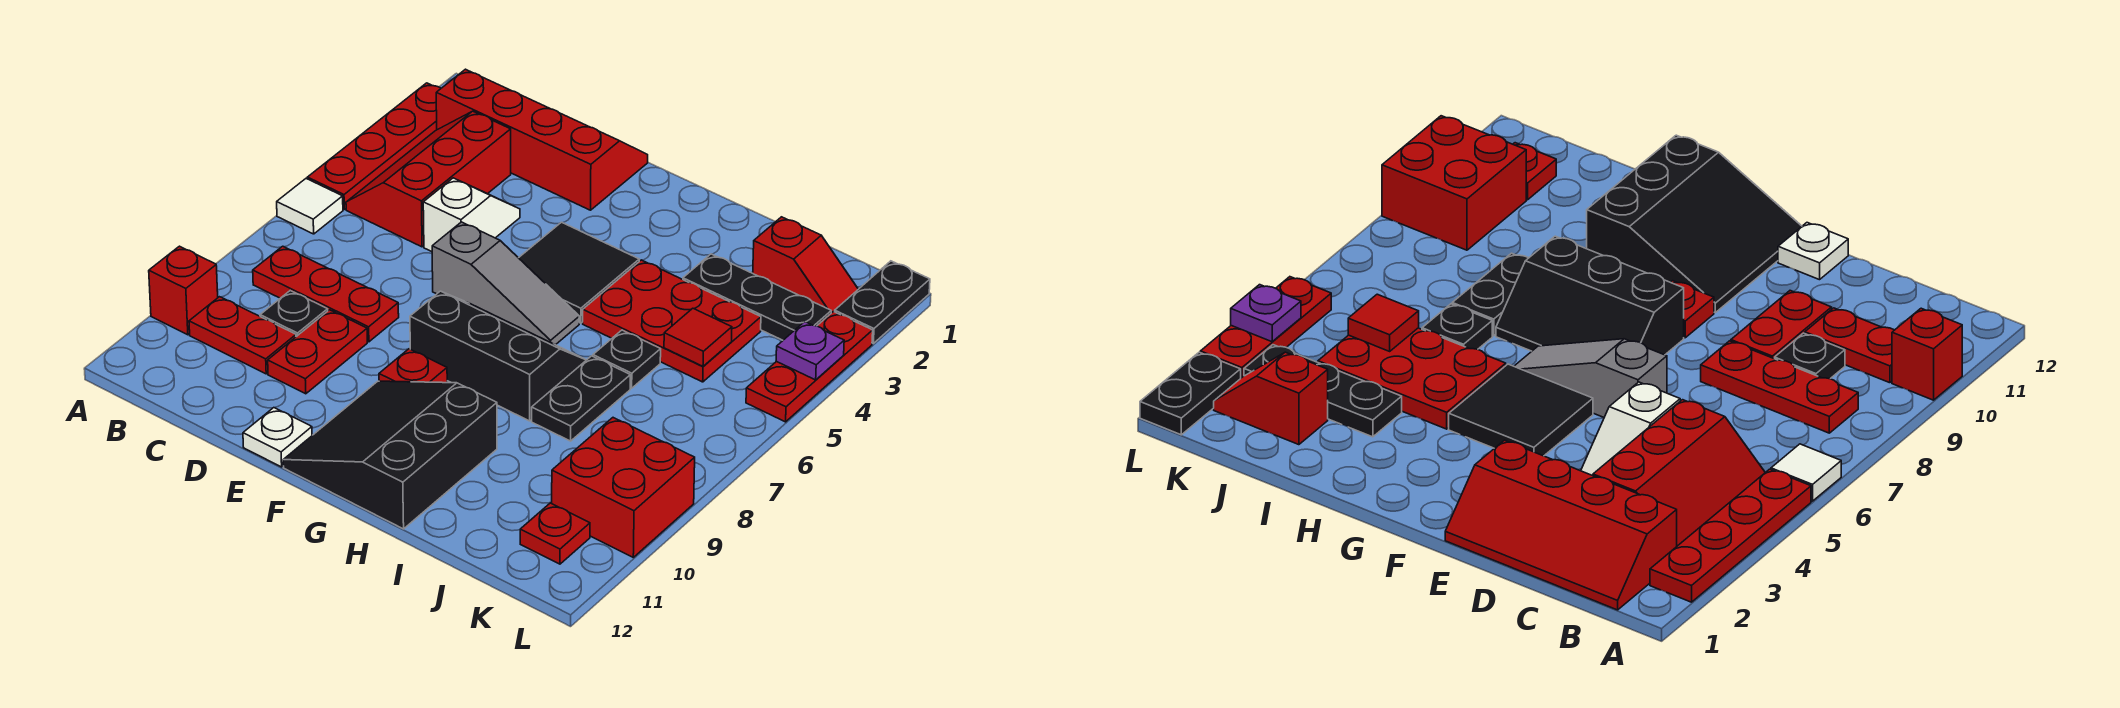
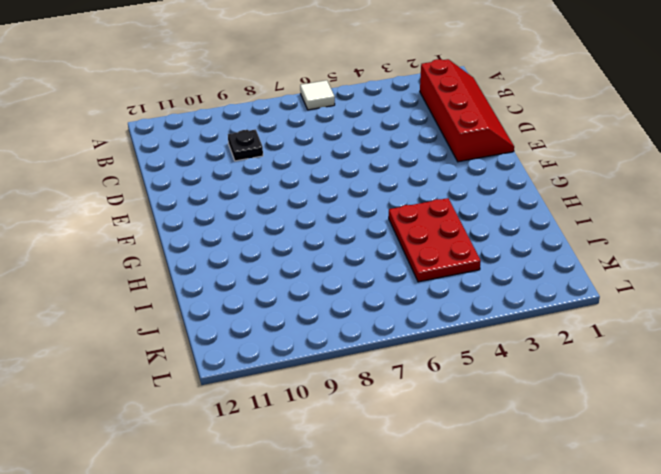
none -> red 1x4 plate [307,83,441,209]
none -> red 1x1 brick [149,246,218,335]
none -> red 2x3 slope [346,111,511,247]

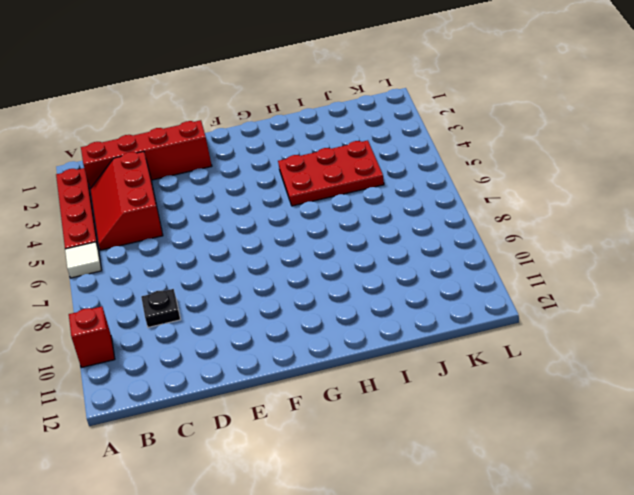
none -> red 1x3 plate [253,246,399,342]
none -> red 1x2 plate [189,297,296,374]
none -> white 1x2 slope [423,178,520,252]

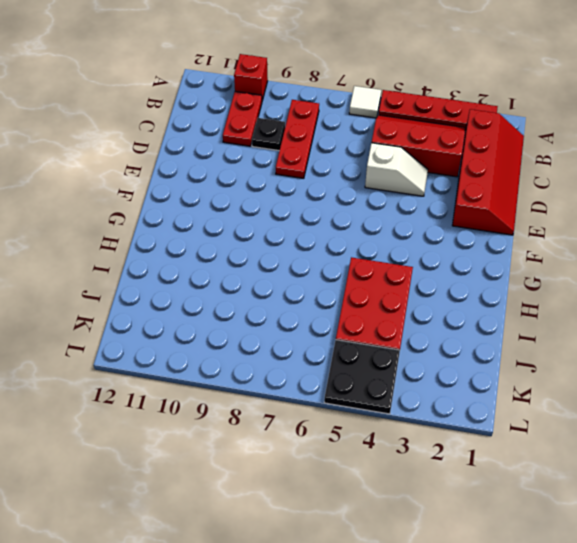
black 2x2 plate [324,340,400,414] -> red 1x3 plate [746,312,873,422]
none -> red 1x2 plate [268,310,367,394]
none -> grey 1x3 slope [432,222,579,345]
none -> white 1x1 plate [243,408,312,467]

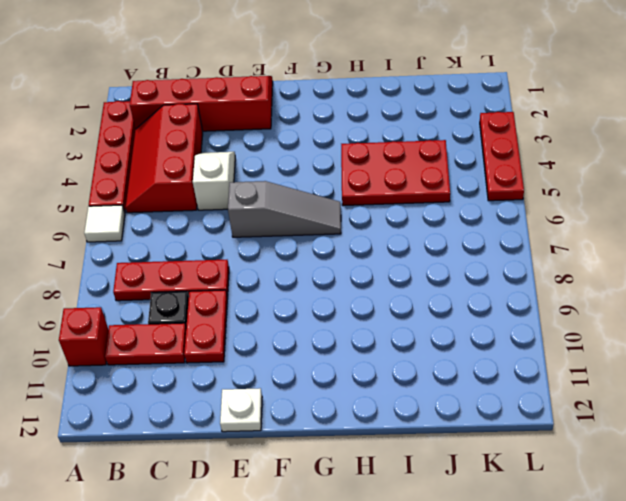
none -> black 2x2 tile [519,222,639,323]
none -> black 2x3 slope [410,291,586,421]
none -> red 1x1 plate [379,349,447,383]

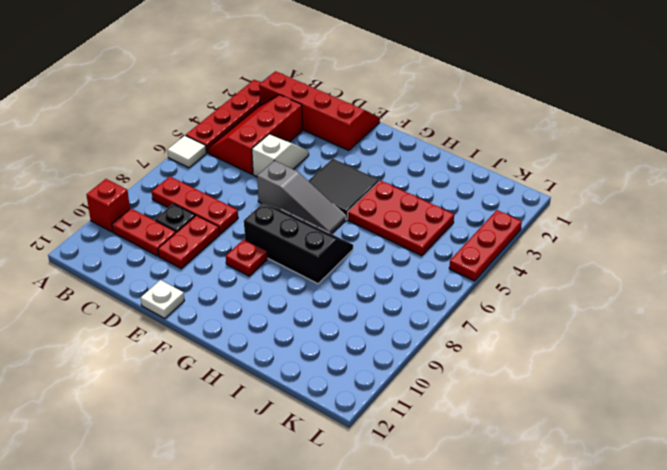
none -> black 3x3 slope [283,381,497,529]
none -> black 1x3 plate [683,254,831,340]
none -> black 1x1 plate [593,330,661,388]

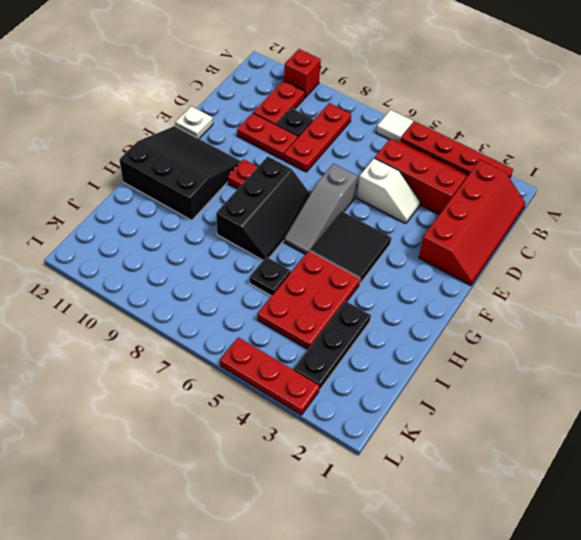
none -> black 1x2 plate [532,356,630,441]
none -> red 1x2 slope [753,217,858,313]
none -> red 2x2 brick [552,418,695,557]

